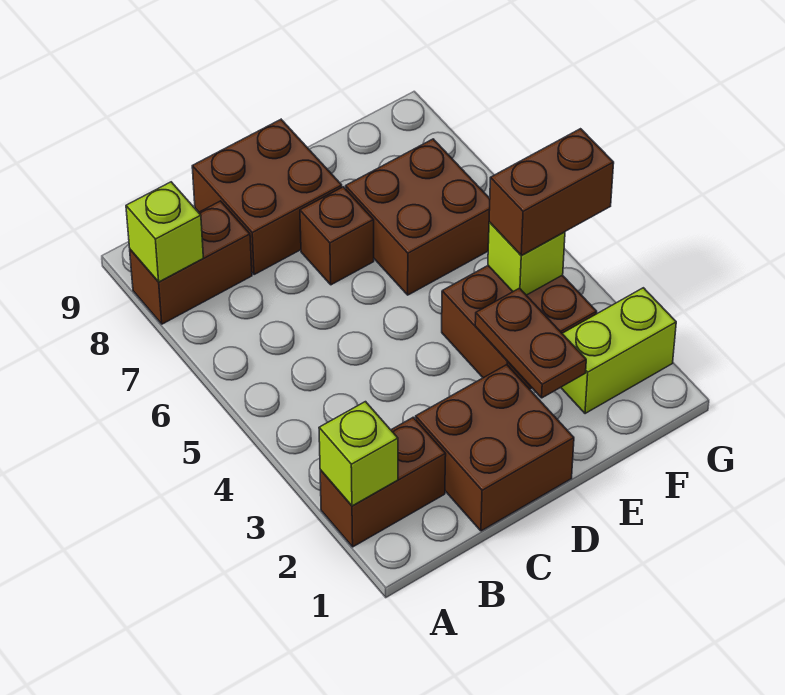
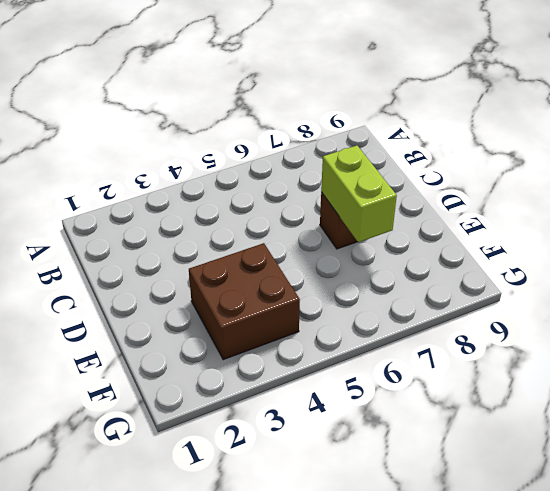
lime 1x2 brick [321,146,397,242] -> lime 1x2 brick moved to [561,288,676,414]
none -> brown 1x2 brick [320,417,446,547]
none -> brown 1x2 brick [130,201,252,324]
none -> brown 2x2 brick [416,365,574,531]

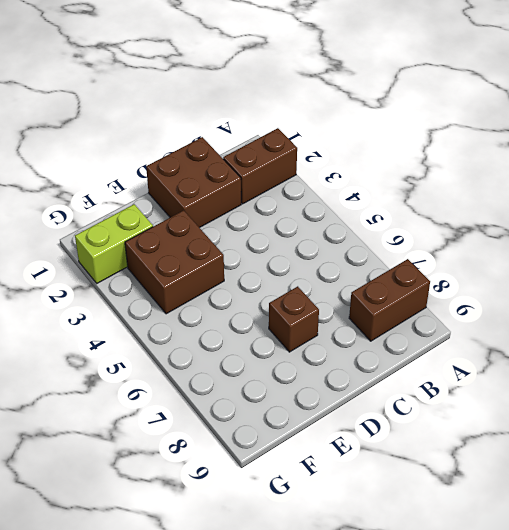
none -> brown 2x2 brick [192,120,342,275]
none -> brown 2x2 brick [346,139,490,295]
none -> lime 1x1 brick [319,402,398,506]

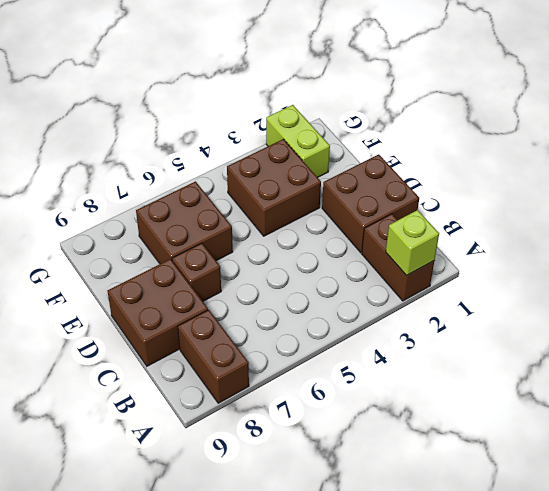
none -> lime 1x1 brick [126,182,203,282]
none -> brown 1x2 plate [475,288,586,398]
none -> lime 1x1 brick [488,222,565,295]

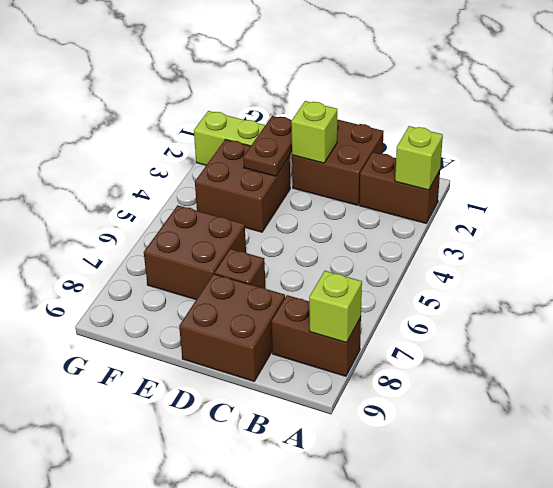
lime 1x1 brick [291,101,337,163] -> lime 1x1 brick moved to [488,222,565,295]
none -> brown 1x2 brick [489,129,614,255]

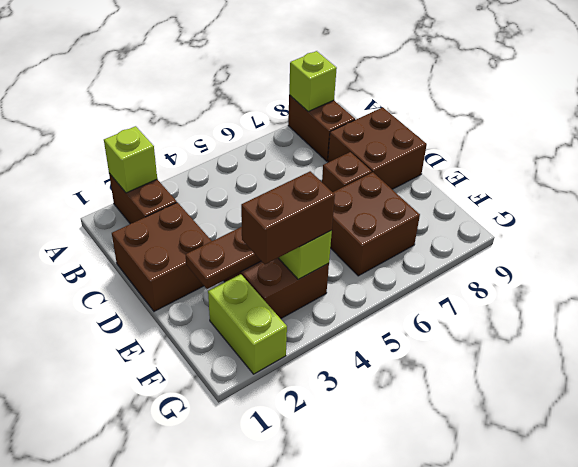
brown 1x2 brick [241,171,335,264] -> brown 1x2 brick turned to [489,129,614,255]

